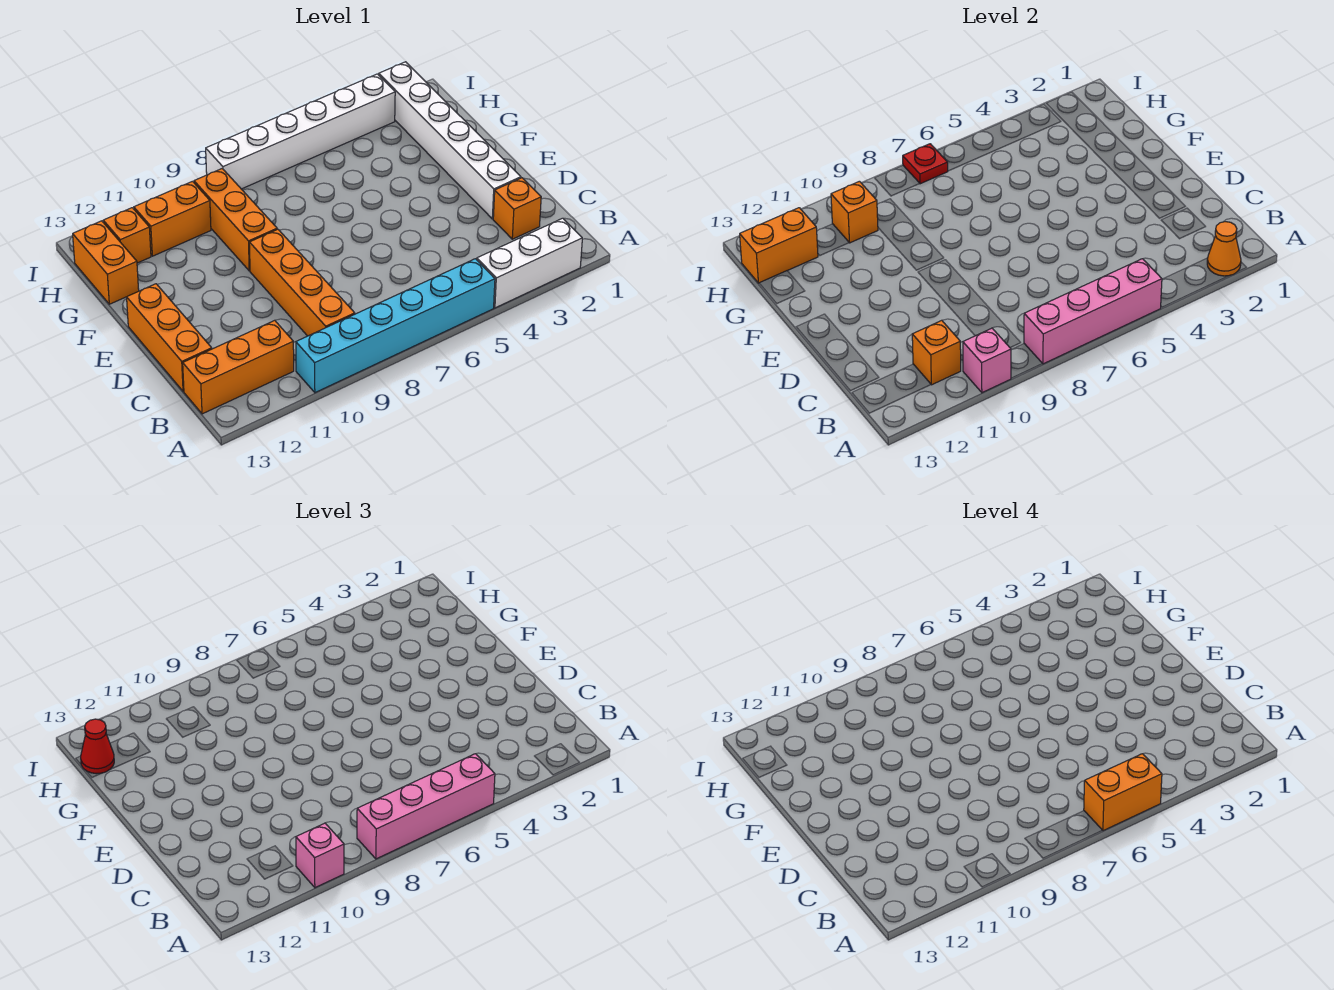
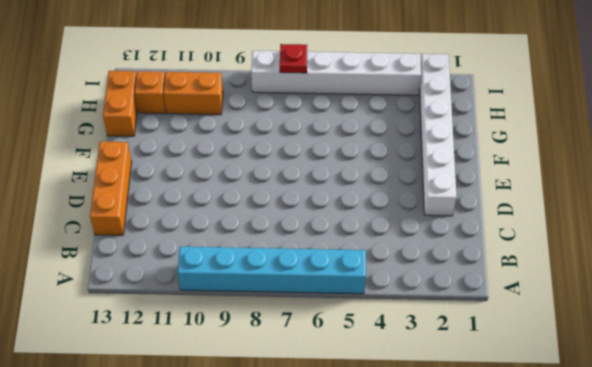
none -> white 1x3 brick [477,218,582,308]
none -> orange 1x4 brick [249,229,355,336]
none -> orange 1x3 brick [183,320,294,414]

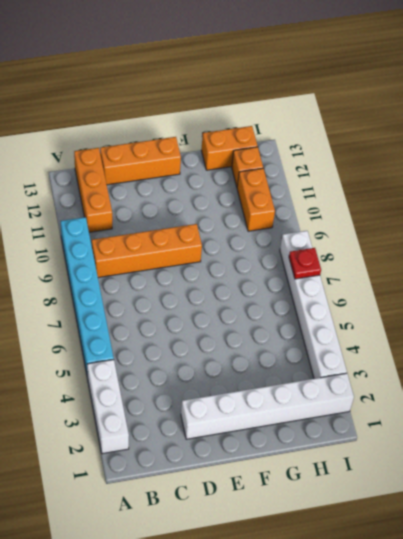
none -> orange 1x1 brick [493,178,541,239]
none -> orange 1x3 brick [194,169,277,271]
none -> orange 1x1 cone [1207,222,1241,276]

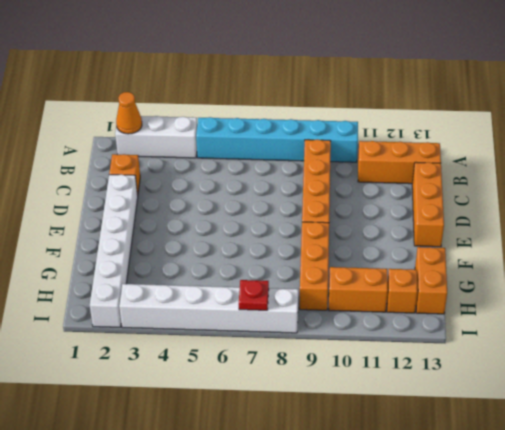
none -> pink 1x4 brick [1024,259,1162,364]
none -> pink 1x1 brick [963,328,1011,393]
none -> orange 1x1 brick [912,320,961,385]

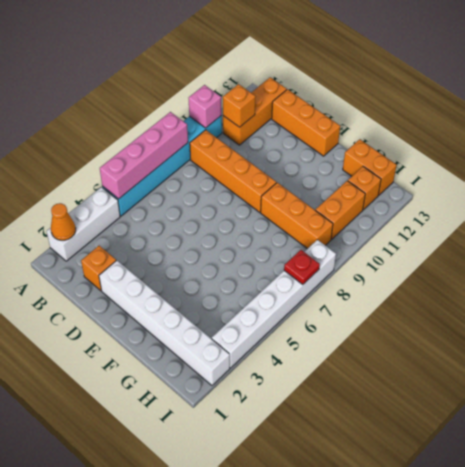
none -> orange 1x1 brick [831,181,878,243]
none -> orange 1x2 brick [740,208,818,283]
none -> pink 1x4 brick [357,754,495,859]

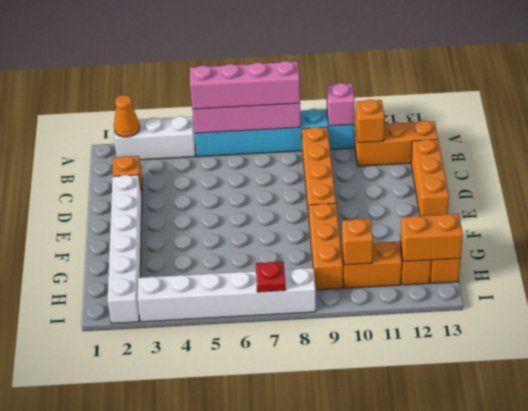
none -> pink 1x1 brick [296,823,344,888]
none -> red 1x1 cone [81,719,114,774]
none -> orange 1x2 brick [1084,754,1162,831]

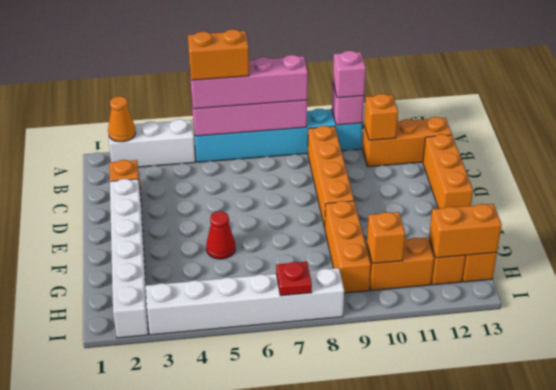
red 1x1 cone [206,211,235,259] -> red 1x1 cone moved to [81,719,114,774]

